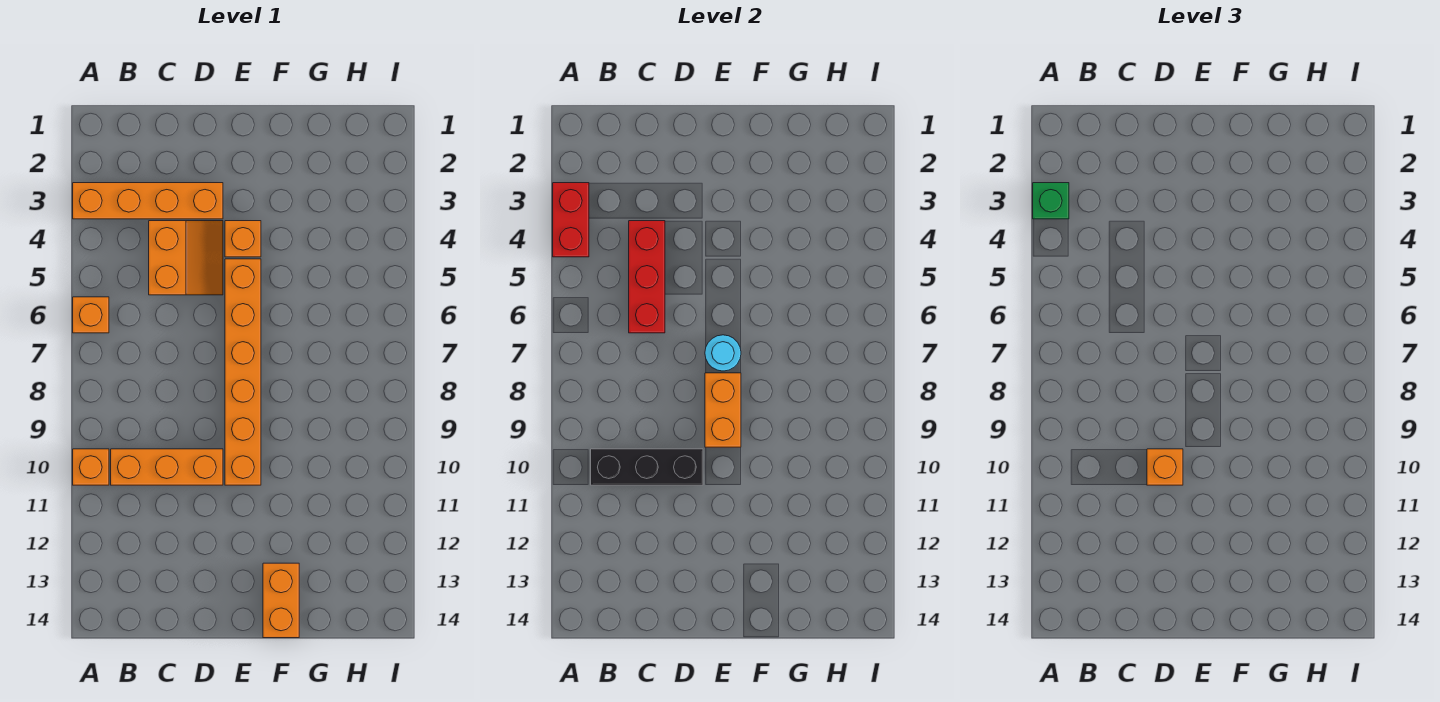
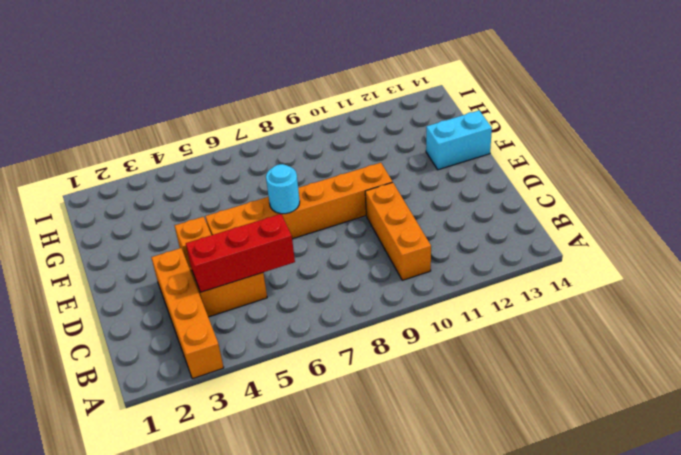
cyan 1x2 brick [426,111,492,170] -> orange 1x2 brick [263,563,299,638]
none -> orange 1x1 brick [73,297,109,333]
none -> orange 1x1 brick [73,449,109,485]
none -> red 1x2 brick [553,183,589,257]

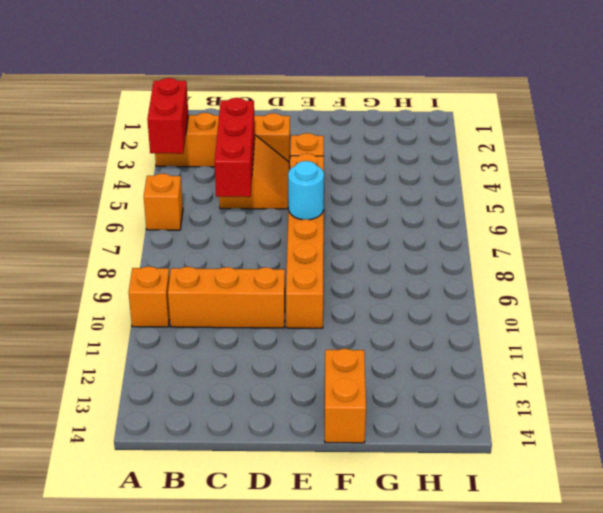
none -> black 1x3 brick [591,449,703,485]
none -> orange 1x2 brick [705,373,741,447]
none -> green 1x1 brick [1033,183,1069,219]

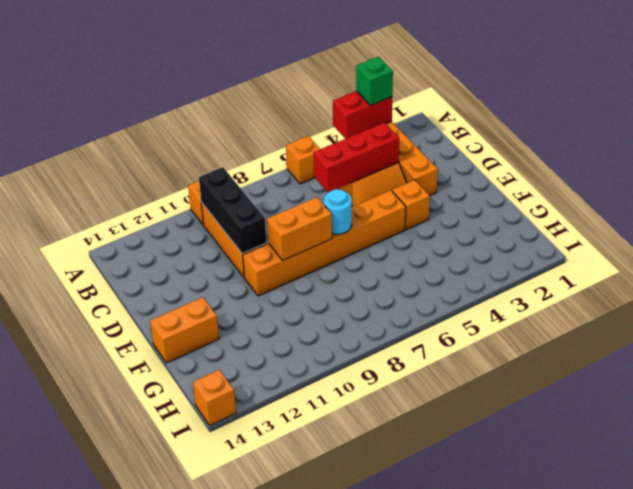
orange 1x1 brick [193,370,236,425] -> orange 1x1 brick moved to [1147,449,1183,485]

